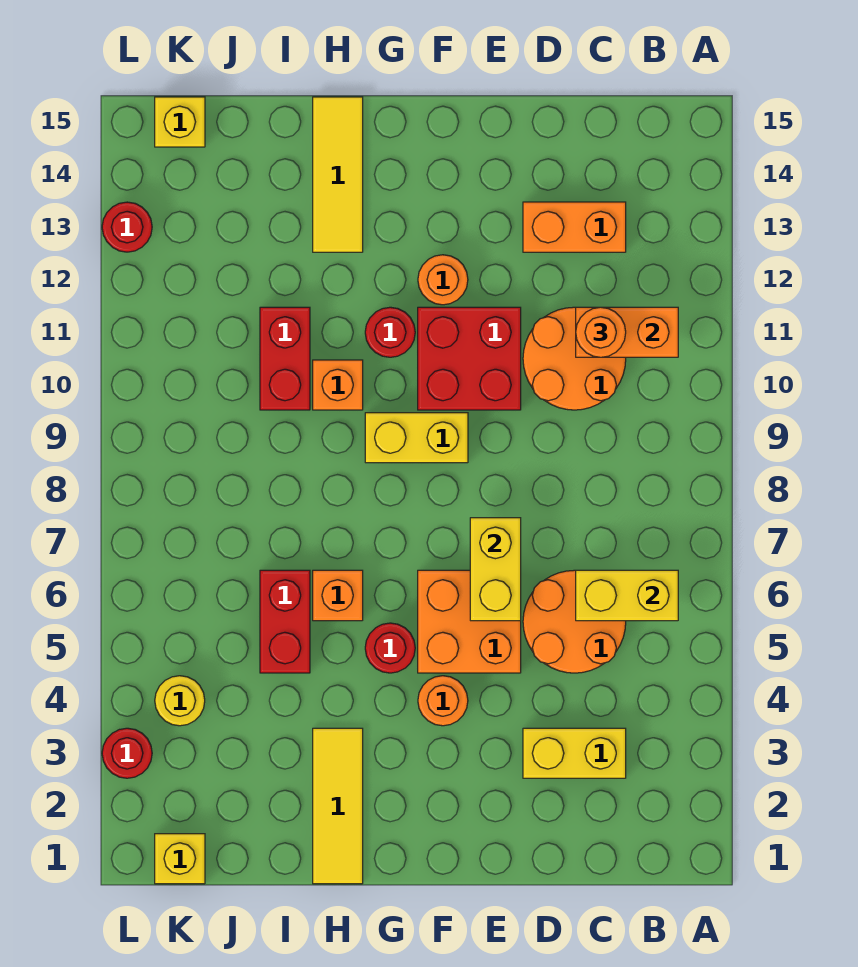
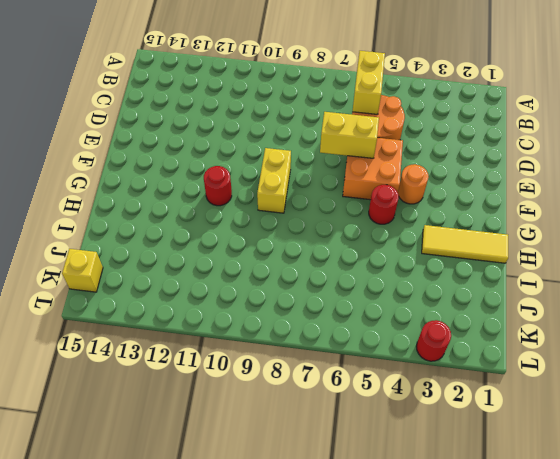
none -> yellow 1x2 brick [523,728,626,778]
none -> orange 2x2 round brick [523,307,626,410]
none -> orange 1x2 brick [523,202,626,252]

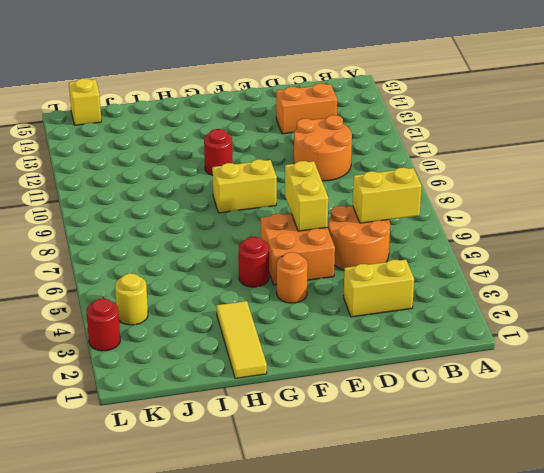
none -> red 2x2 brick [418,307,521,410]
none -> orange 1x1 round brick [418,255,468,305]
none -> orange 1x1 brick [313,570,363,621]

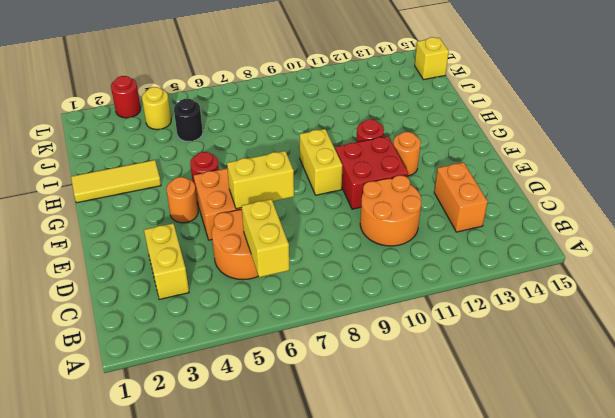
black 1x1 round brick [174,99,203,142] -> none
none -> orange 1x1 brick [313,570,363,621]
none -> orange 1x1 brick [313,360,363,410]
none -> yellow 1x3 tile [313,97,363,252]

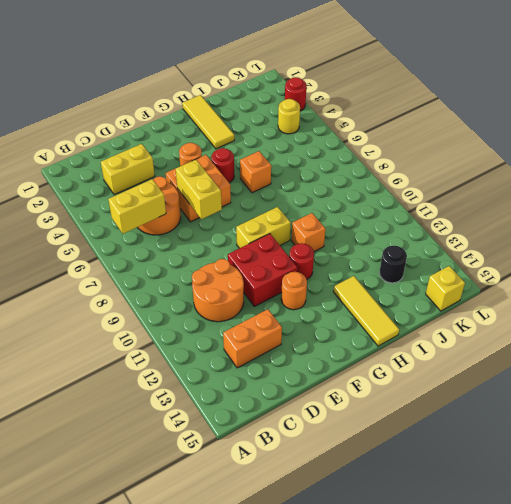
black 1x1 round brick [379,246,407,283] -> none
none -> red 1x2 brick [260,570,310,673]
none -> red 1x2 brick [260,307,310,410]
none -> yellow 1x1 brick [155,834,205,884]

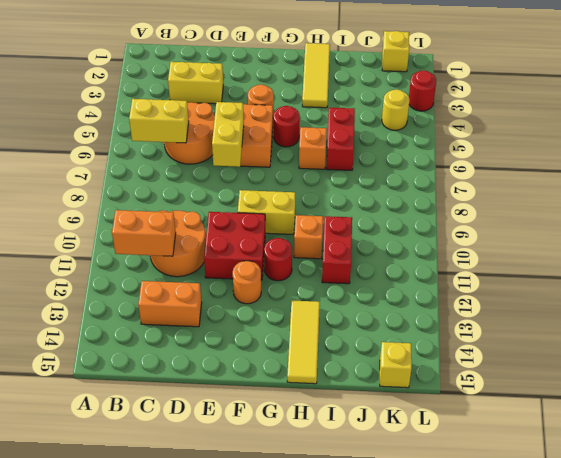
none -> red 1x1 round brick [102,202,152,252]
none -> orange 1x1 round brick [576,307,626,357]

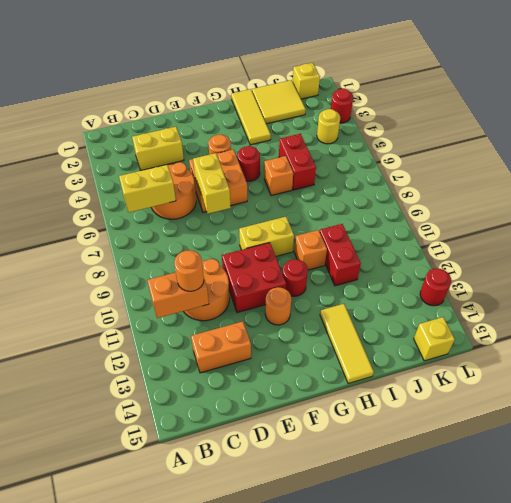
yellow 2x2 tile [252,80,306,124] -> none

